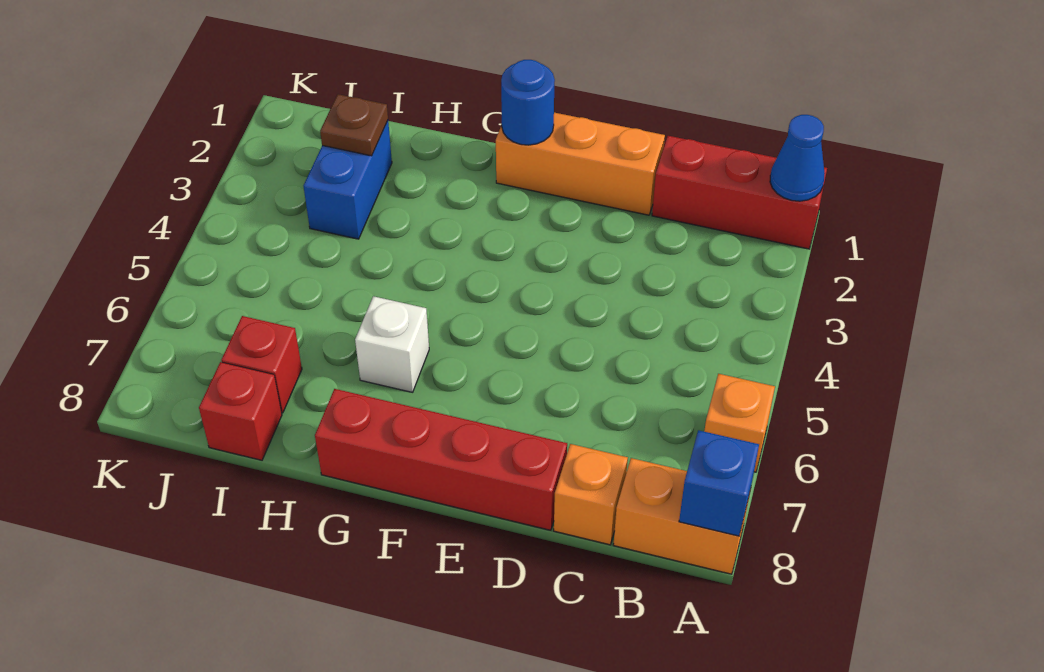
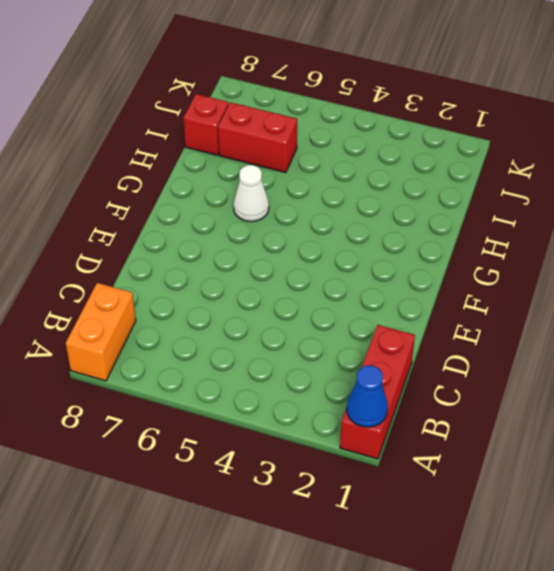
white 1x1 cone [233,165,269,222] -> white 1x1 brick [355,296,429,392]
red 1x2 brick [218,102,297,173] -> red 1x1 brick [221,316,302,413]
none -> orange 1x1 brick [704,374,775,472]
none -> orange 1x1 brick [554,444,628,545]
none -> orange 1x3 brick [496,113,665,215]

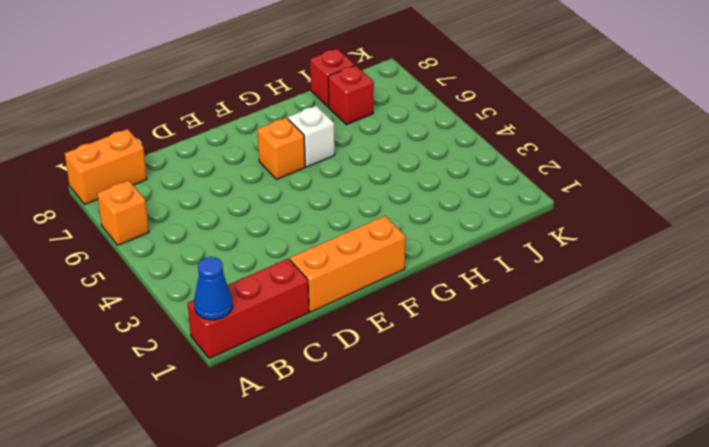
orange 1x1 brick [257,118,305,179] -> orange 1x1 brick moved to [554,444,628,545]
none -> red 1x4 brick [315,389,567,530]
none -> blue 1x2 brick [304,121,392,239]
none -> blue 1x1 brick [679,430,759,536]

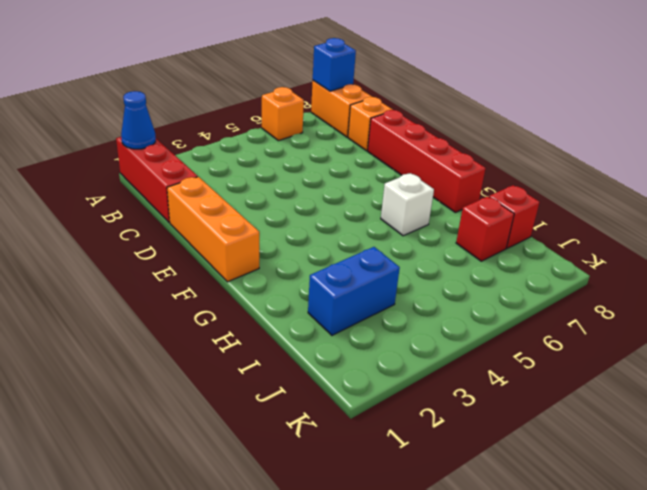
none -> blue 1x1 round brick [501,60,555,145]
none -> brown 1x1 plate [320,94,388,156]

